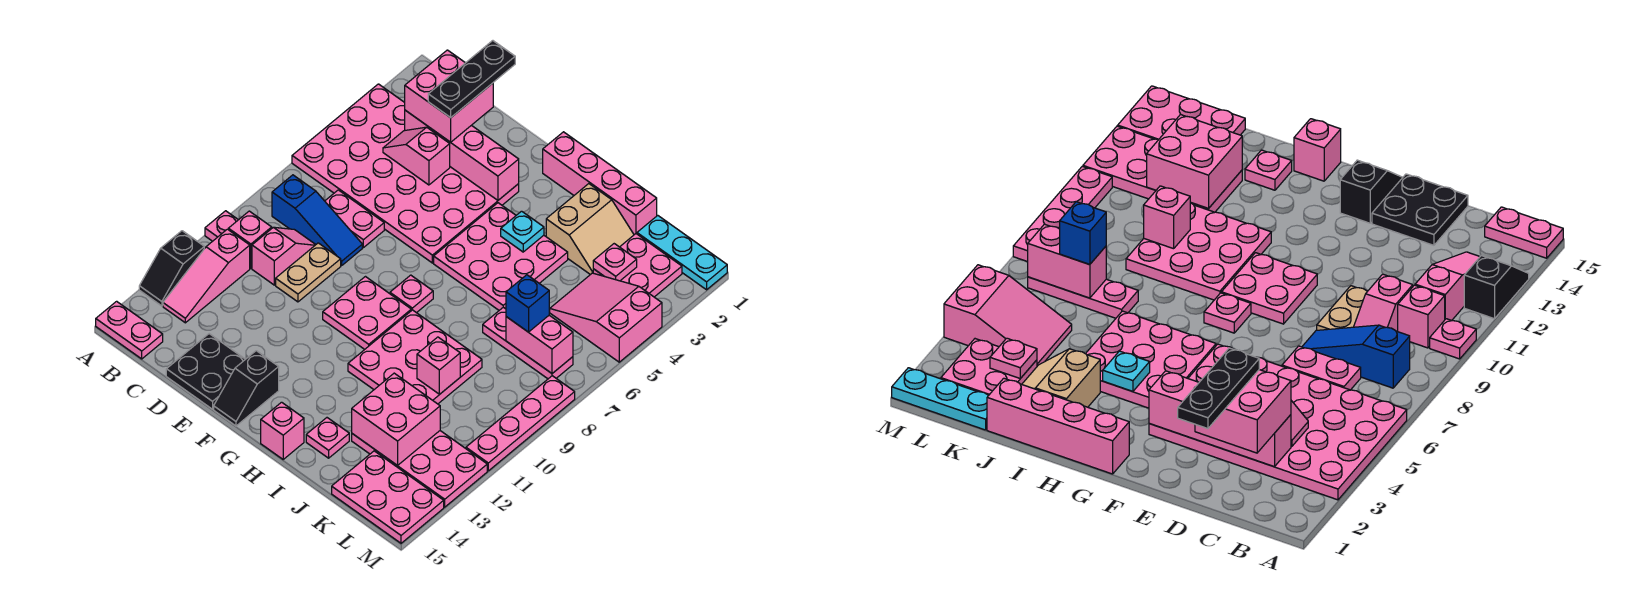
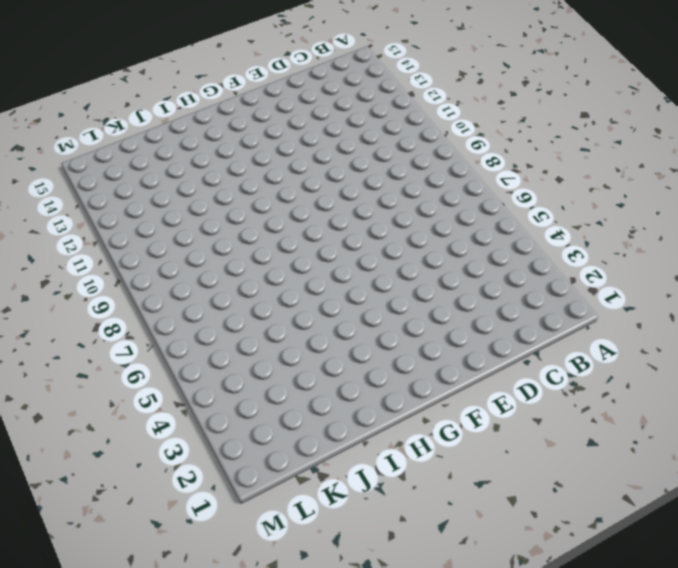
none -> pink 4x6 plate [292,84,519,263]
none -> pink 1x1 plate [205,211,238,241]
none -> black 1x2 slope [139,231,204,306]
none -> pink 1x2 plate [96,301,163,359]

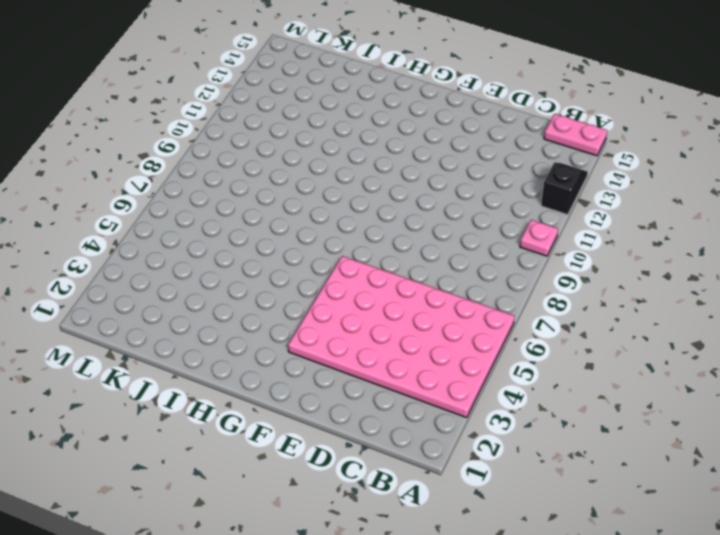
none -> blue 1x3 slope [272,175,362,266]
none -> pink 1x1 brick [228,211,272,268]
none -> pink 1x3 slope [163,229,250,323]
none -> pink 1x2 plate [325,190,384,248]

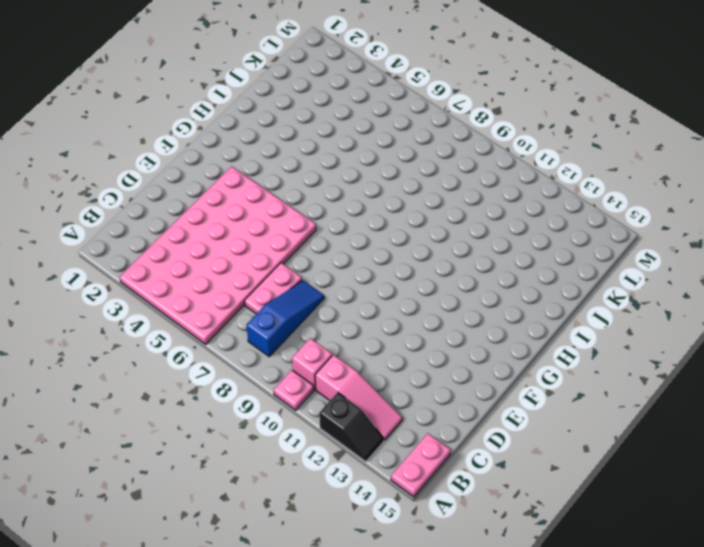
none -> pink 1x2 slope [252,227,316,285]
none -> tan 1x2 plate [276,243,341,302]
none -> black 2x2 plate [166,334,245,409]
none -> pink 2x2 plate [323,277,411,349]

